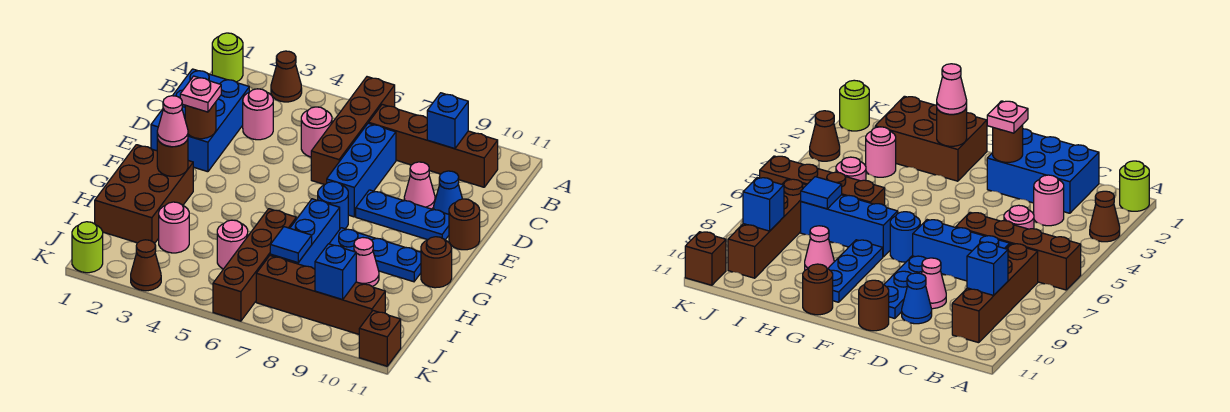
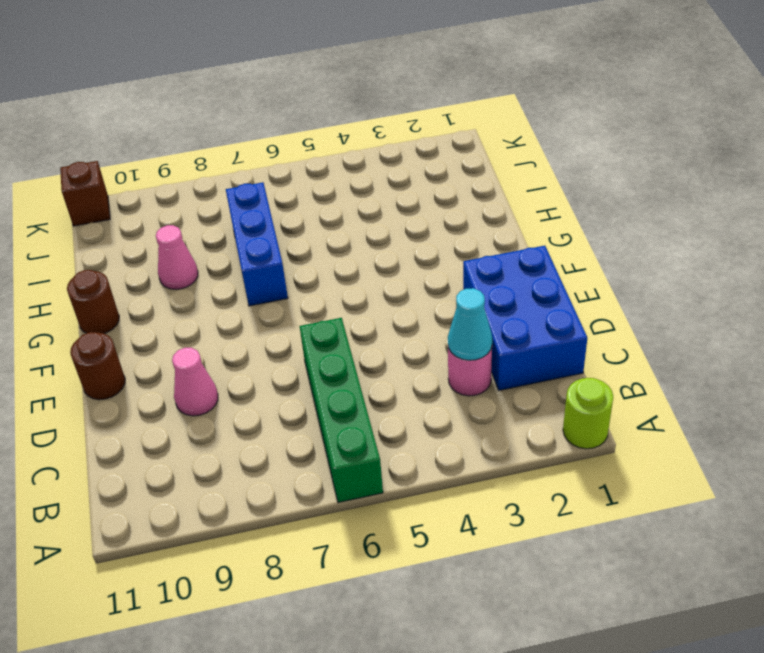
green 1x4 brick [299,318,383,503] -> brown 1x4 brick [311,77,395,185]
cyan 1x1 cone [448,288,492,360] -> none
none -> brown 1x1 cone [271,51,302,102]
none -> brown 1x4 brick [369,104,498,187]
none -> pink 1x1 round brick [301,107,332,157]
none -> blue 1x3 brick [327,123,396,217]

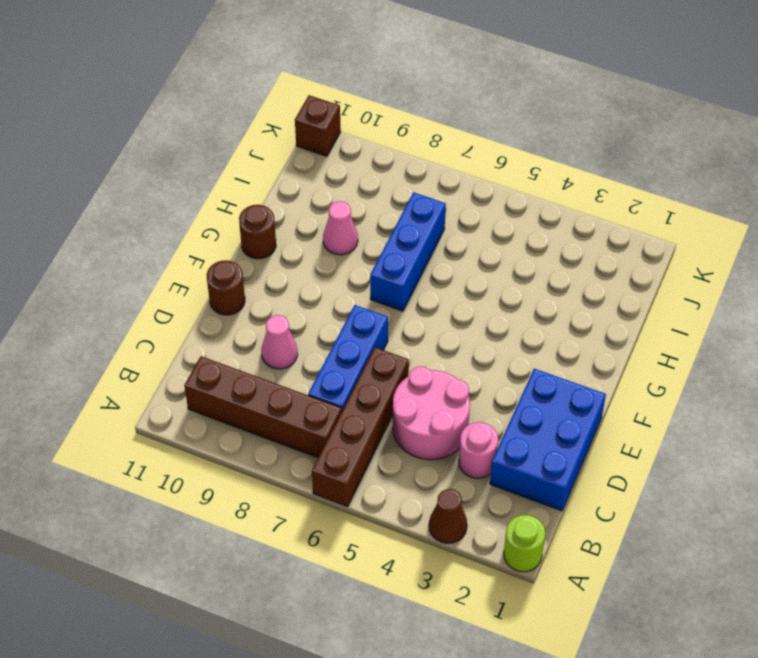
pink 2x2 round brick [393,366,470,460] -> pink 1x1 round brick [301,107,332,157]
none -> blue 1x1 cone [434,171,462,214]
none -> blue 1x3 plate [356,190,449,240]
none -> blue 1x1 round brick [318,182,348,229]
none -> brown 2x3 brick [95,145,193,243]

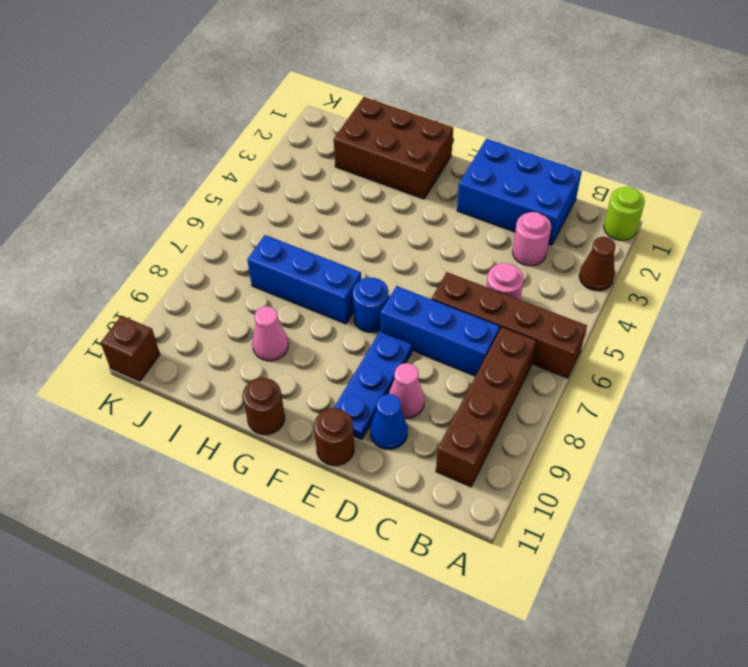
none -> blue 1x3 plate [329,228,421,282]
none -> brown 1x4 brick [213,209,296,321]
none -> pink 1x1 round brick [159,202,189,253]
none -> pink 1x1 round brick [217,220,248,269]

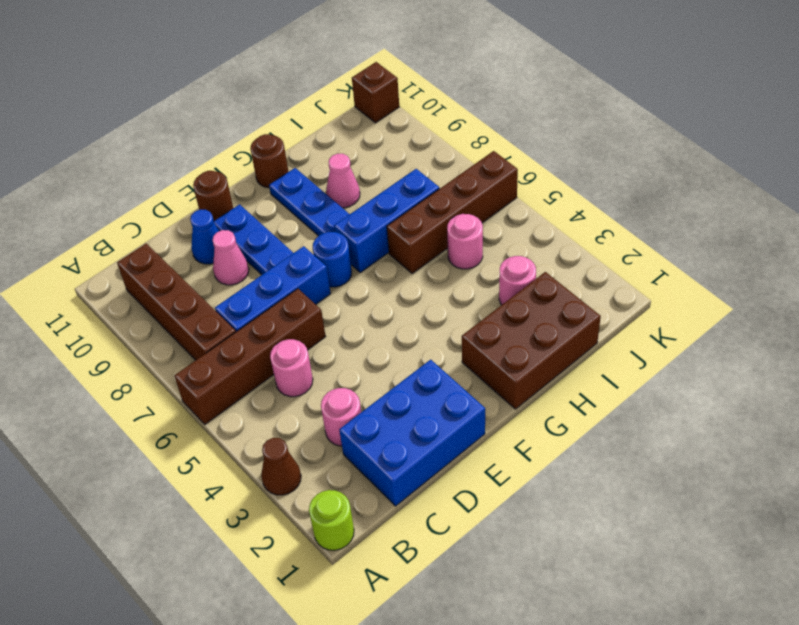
none -> brown 1x4 brick [256,256,385,334]
none -> lime 1x1 round brick [72,222,103,273]
none -> brown 1x1 cone [131,240,161,291]
none -> blue 1x1 brick [427,93,468,149]

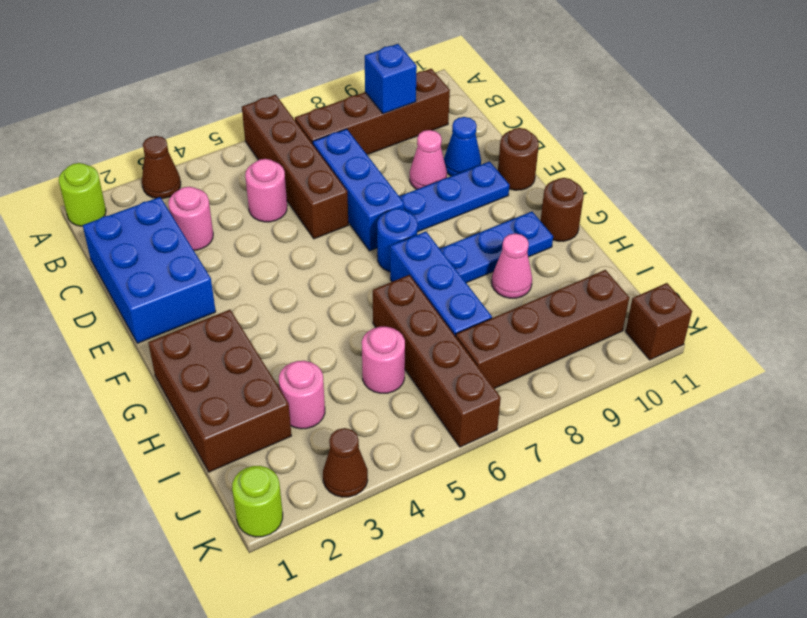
none -> brown 1x1 round brick [185,102,216,139]
none -> brown 1x1 round brick [157,138,188,176]
none -> blue 1x1 tile [270,227,312,263]
none -> blue 1x1 brick [315,244,356,300]

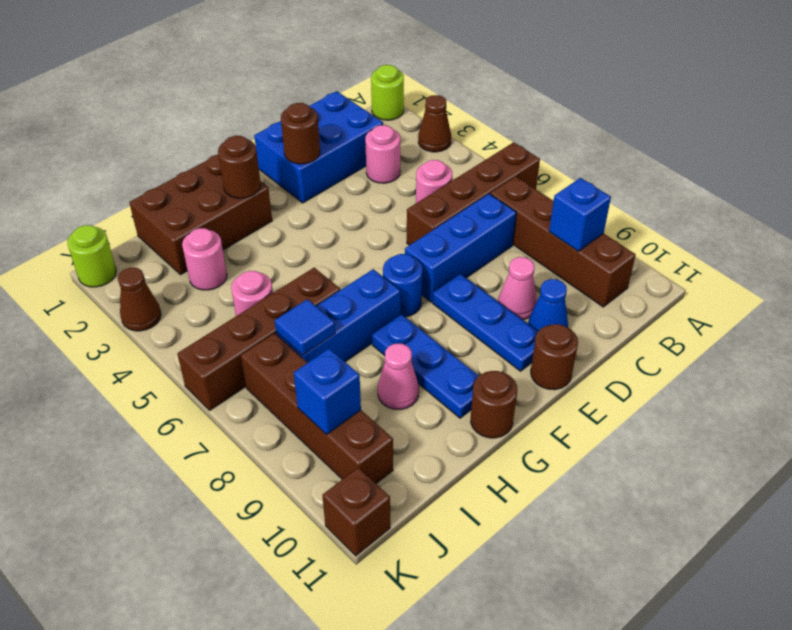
none -> pink 1x1 plate [180,76,221,112]
none -> pink 1x1 cone [157,96,188,147]

